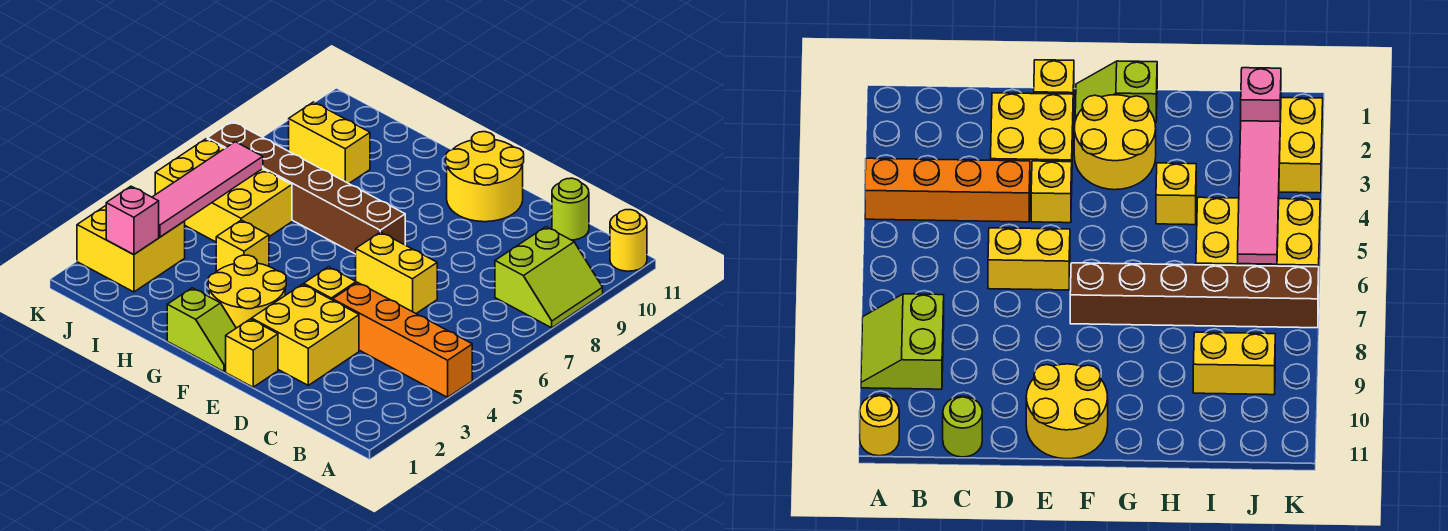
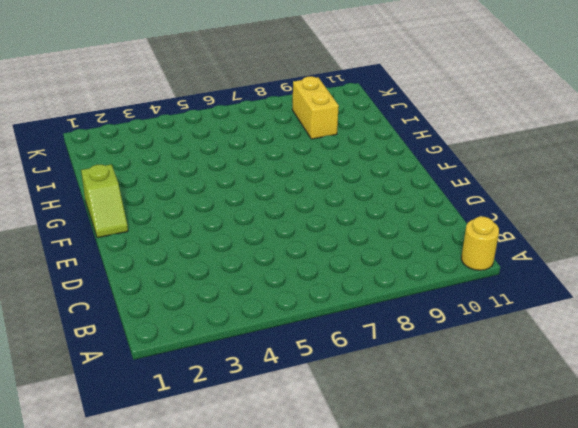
none -> orange 1x4 brick [333,282,472,397]
none -> lime 2x2 slope [495,227,603,328]
none -> lime 1x1 round brick [552,178,589,240]

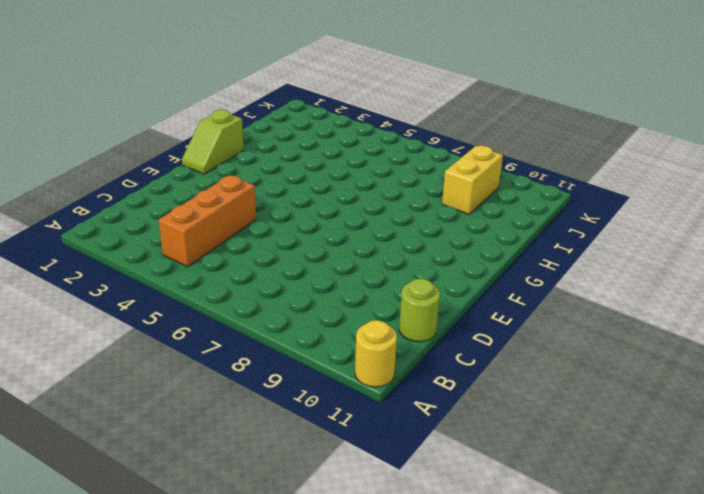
orange 1x3 brick [159,175,256,267] -> orange 1x4 brick [333,282,472,397]
none -> lime 2x2 slope [495,227,603,328]
none -> yellow 2x2 brick [252,284,359,385]
none -> yellow 1x2 brick [356,232,437,313]

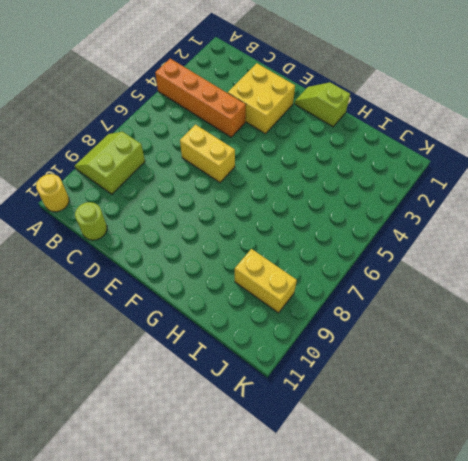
none -> yellow 1x1 brick [226,319,278,387]
none -> yellow 1x1 brick [304,267,356,300]
none -> yellow 2x2 round brick [446,132,524,222]

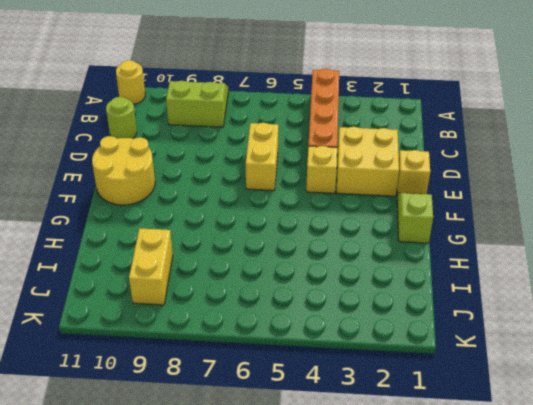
none -> yellow 2x2 round brick [208,255,286,328]
none -> brown 1x6 brick [207,121,405,254]
none -> yellow 1x1 brick [216,220,269,272]

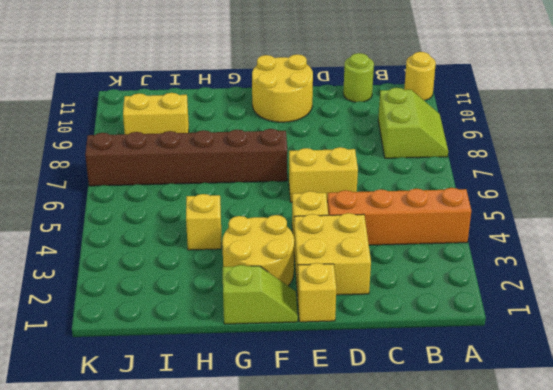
none -> yellow 2x3 brick [155,139,292,242]
none -> yellow 2x2 brick [77,206,185,292]
none -> pink 1x1 brick [106,186,159,255]

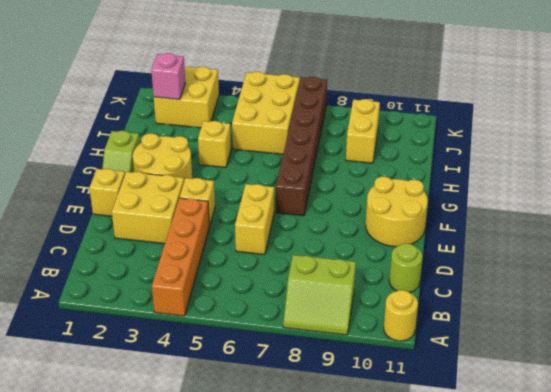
none -> pink 1x4 tile [152,142,263,237]

